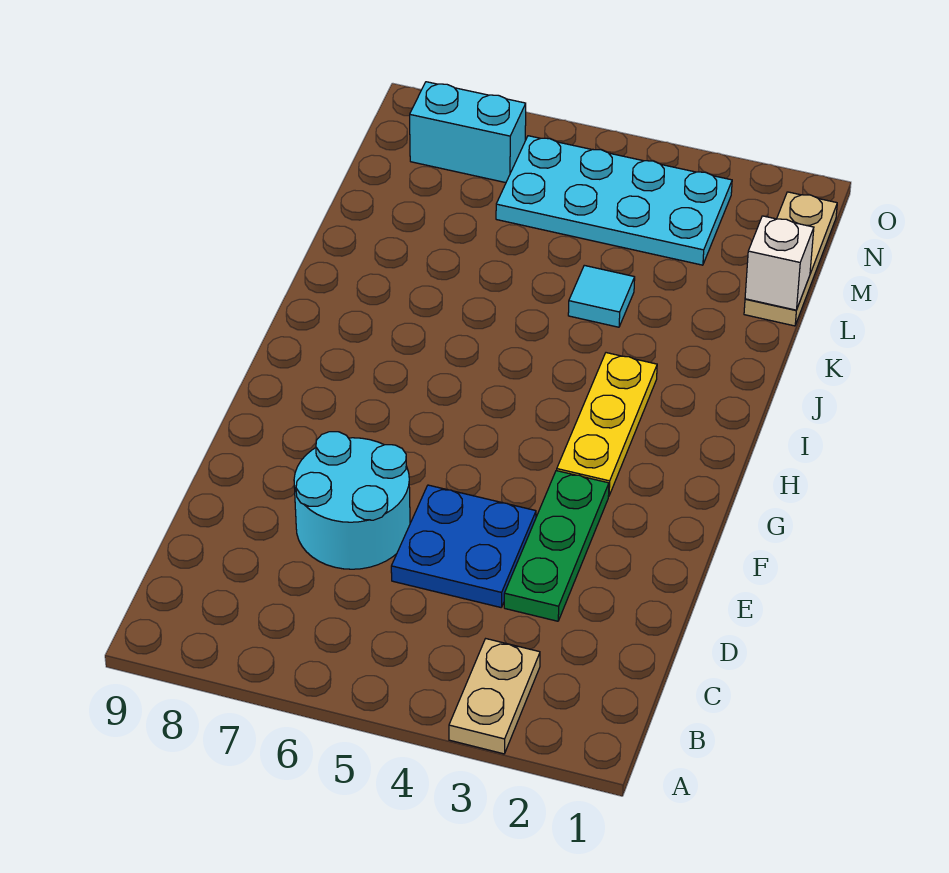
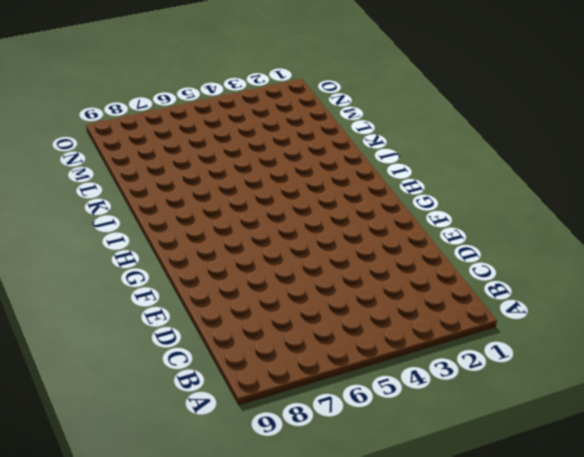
none -> tan 1x2 plate [449,639,540,754]
none -> green 1x3 plate [504,471,609,621]

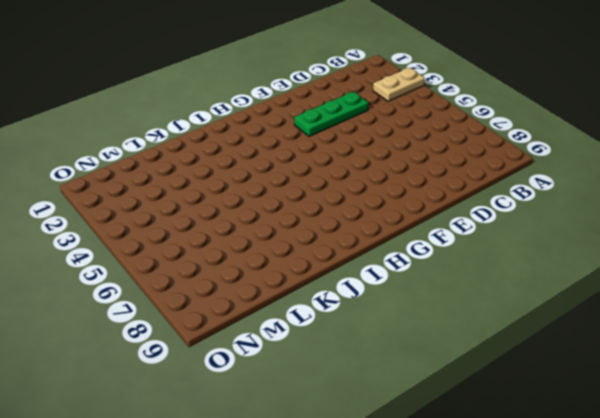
none -> blue 2x2 plate [391,485,536,607]
none -> cyan 2x2 round brick [294,432,410,569]

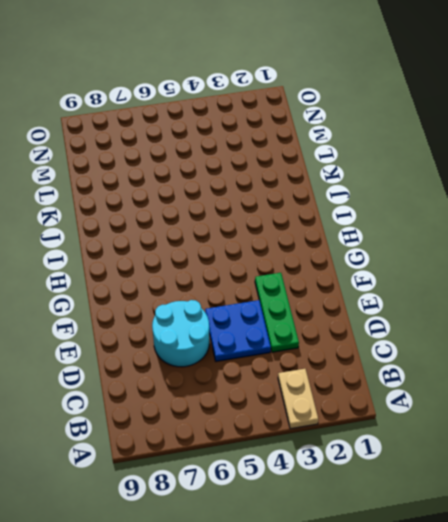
none -> yellow 1x3 plate [557,353,657,496]
none -> cyan 1x1 tile [568,265,635,327]

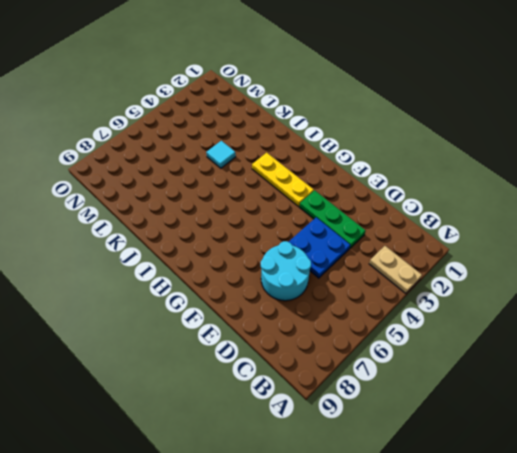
none -> tan 1x3 plate [744,192,837,326]
none -> cyan 2x4 plate [496,136,732,265]

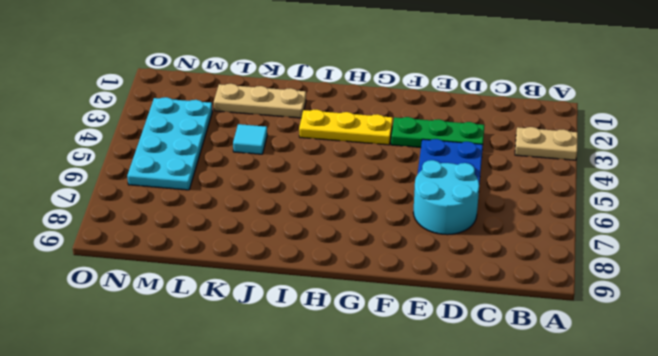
tan 1x3 plate [214,84,306,118] -> tan 1x3 plate moved to [744,192,837,326]
none -> cyan 1x2 brick [410,82,526,183]
none -> white 1x1 brick [745,216,814,310]

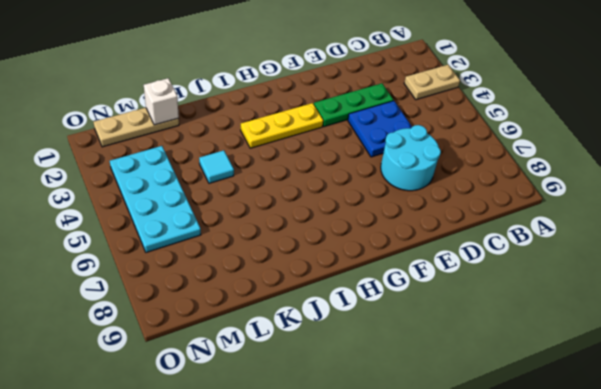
none -> cyan 1x2 brick [410,82,526,183]

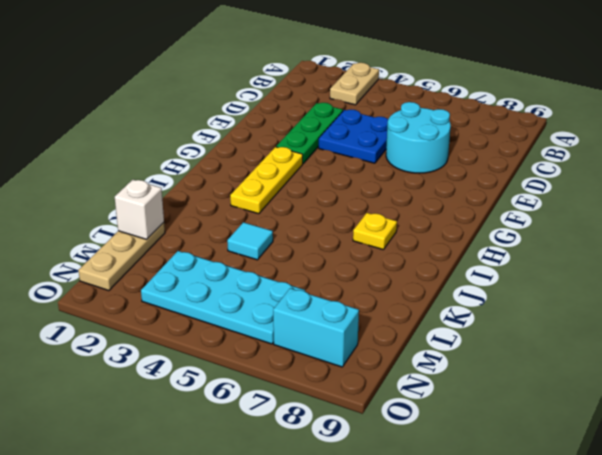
yellow 1x1 plate [353,213,397,250] -> none

